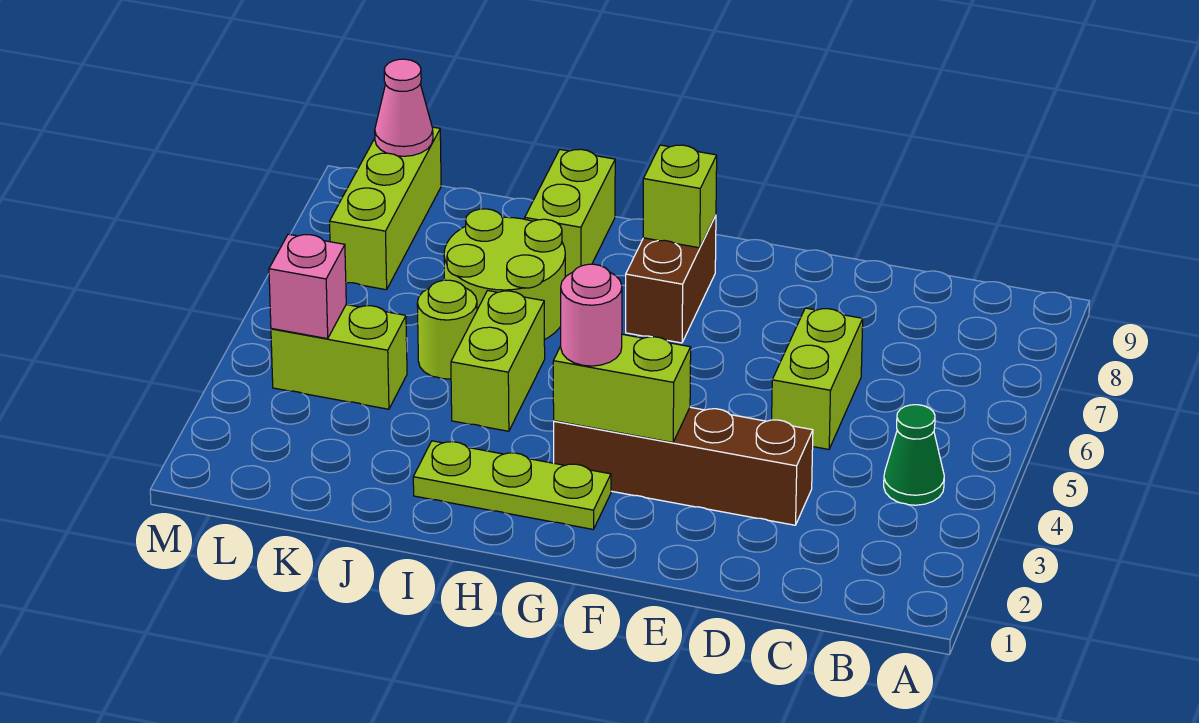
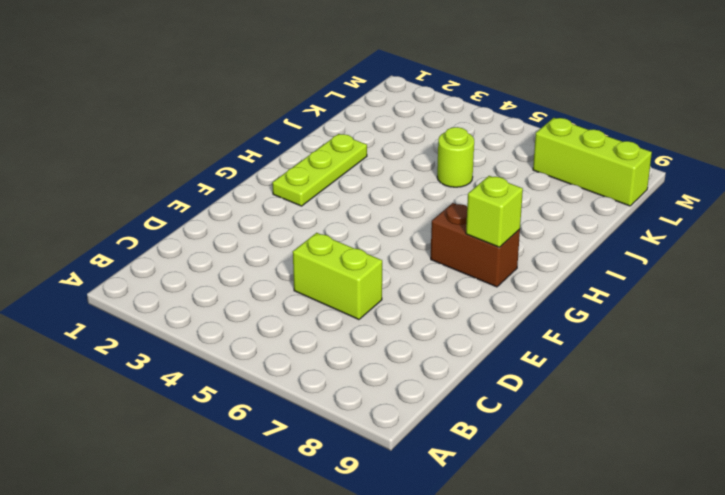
none -> green 1x1 cone [884,405,944,505]
none -> brown 1x4 brick [554,407,813,525]
none -> lime 1x2 brick [451,291,545,431]

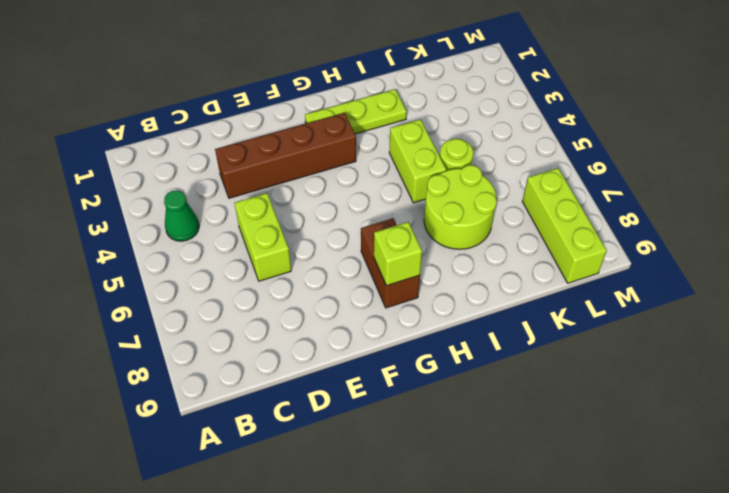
none -> lime 1x2 brick [525,149,615,277]
none -> lime 1x2 brick [271,305,407,409]
none -> lime 1x2 brick [553,334,691,443]

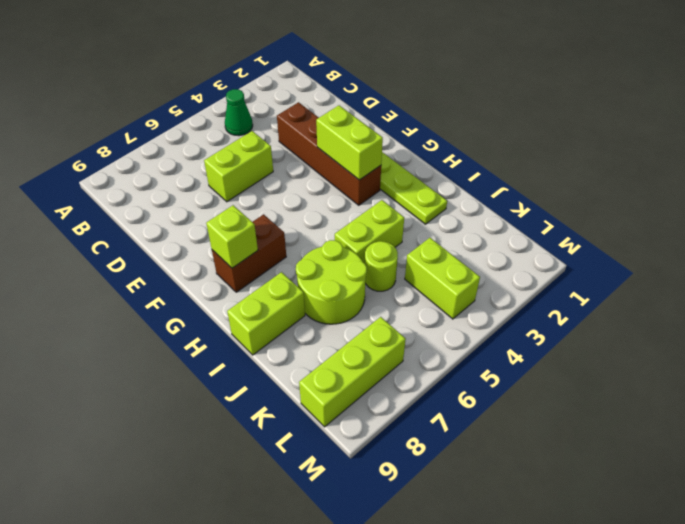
none -> pink 1x1 brick [269,234,346,339]
none -> pink 1x1 cone [375,59,433,156]
none -> pink 1x1 round brick [561,264,622,366]

